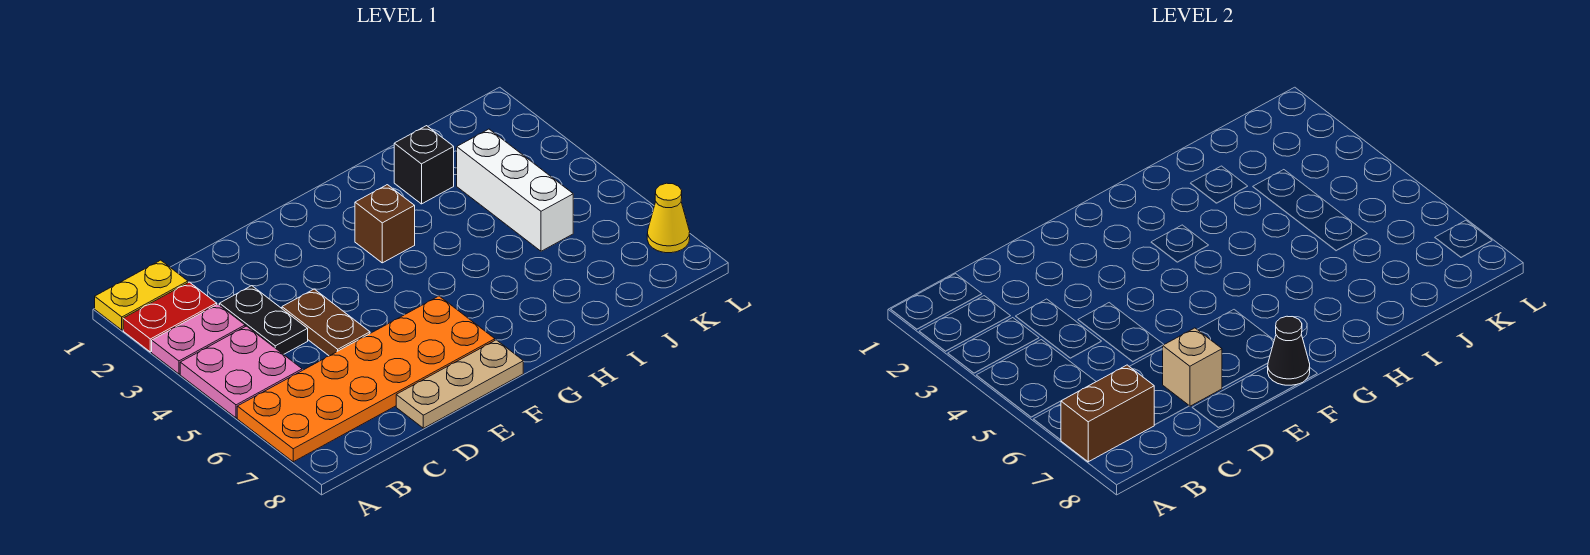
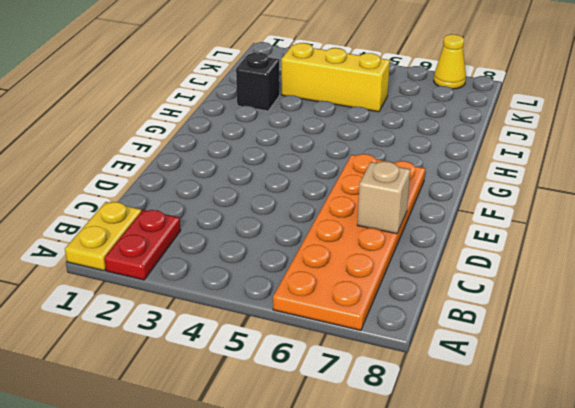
yellow 1x3 brick [281,43,390,112] -> white 1x3 brick [457,129,573,251]
none -> pink 1x2 plate [152,304,245,374]
none -> pink 2x2 plate [180,326,302,418]
none -> black 1x2 plate [220,286,308,354]

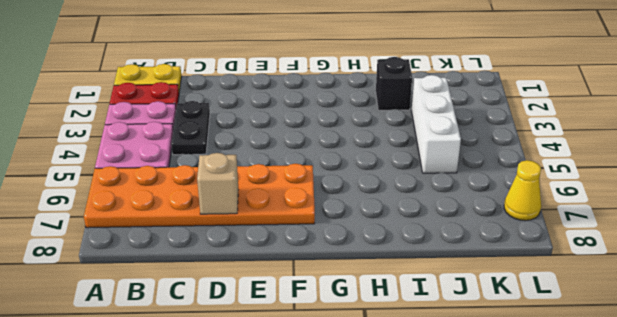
none -> brown 1x2 plate [282,289,370,356]
none -> tan 1x3 plate [396,340,523,428]
none -> brown 1x1 brick [355,185,415,263]

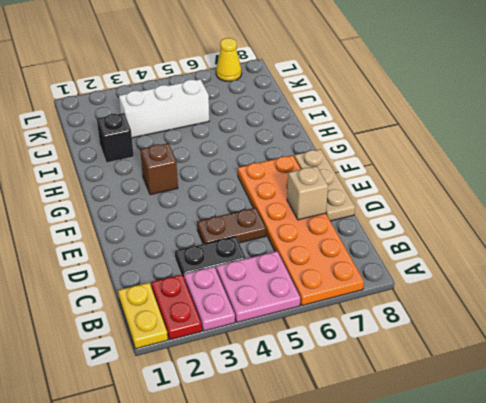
none -> brown 1x2 brick [1061,365,1154,462]
none -> black 1x1 cone [1268,316,1310,385]

